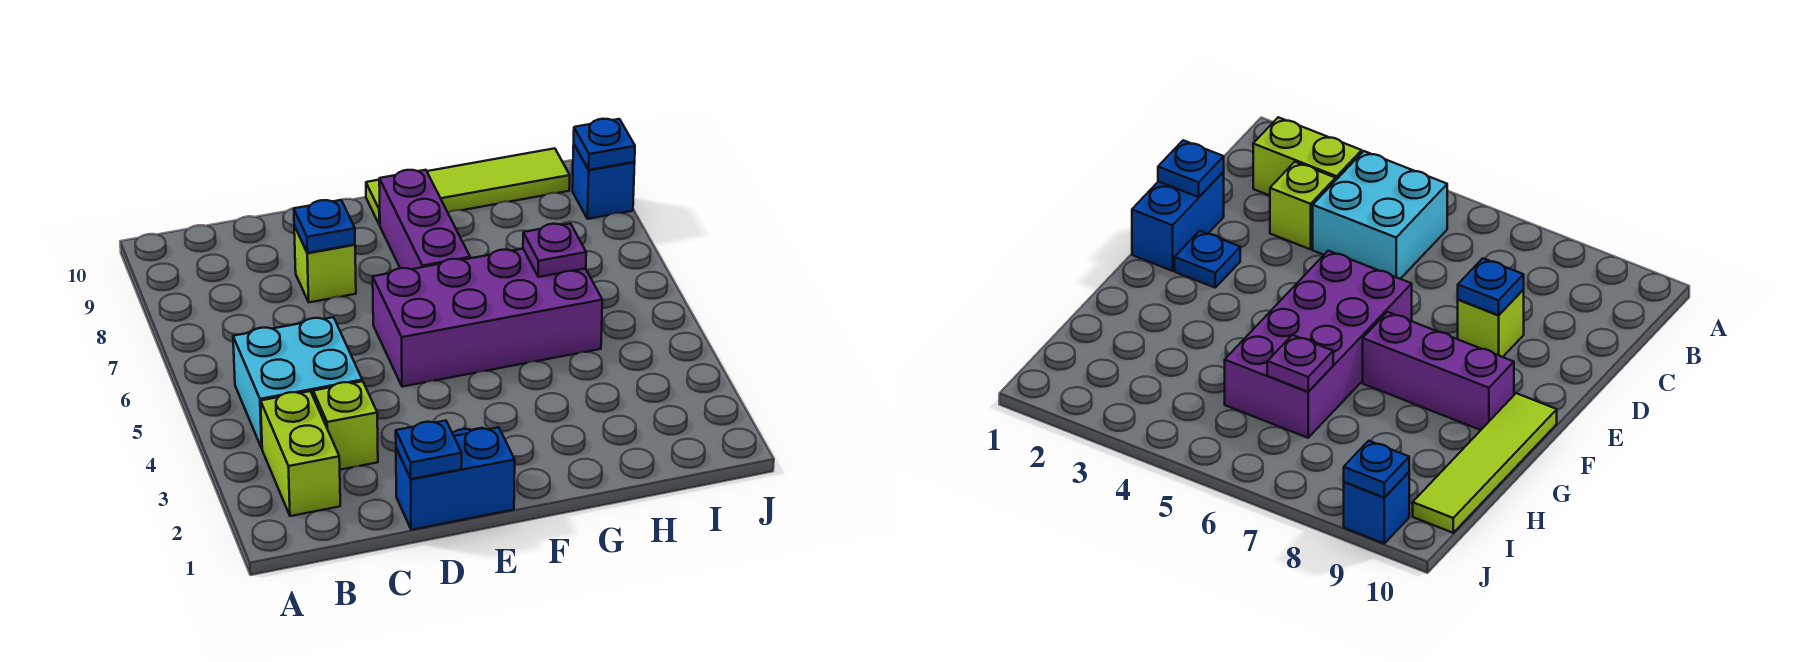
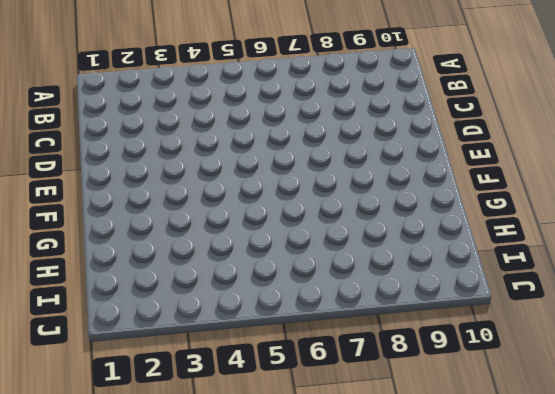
none -> lime 1x2 brick [261,391,340,516]
none -> cyan 2x2 brick [233,317,362,448]
none -> lime 1x1 brick [313,381,378,470]

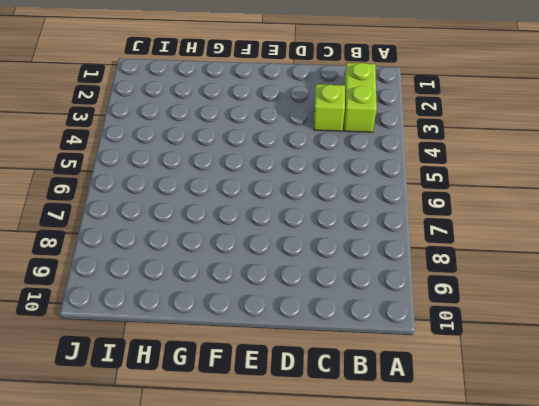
none -> cyan 2x2 brick [233,317,362,448]
none -> blue 1x2 brick [396,427,515,530]
none -> lime 1x1 brick [294,226,356,302]

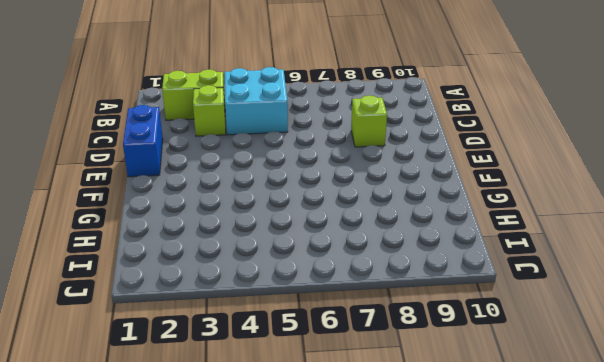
none -> blue 1x1 plate [1175,231,1240,288]
none -> purple 2x4 brick [373,249,602,387]
none -> purple 1x3 brick [379,170,470,269]

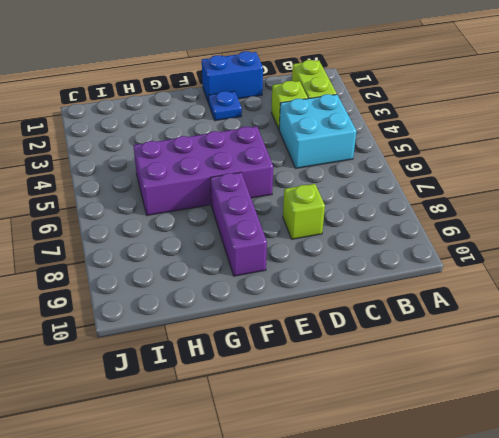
none -> lime 1x4 tile [366,148,570,225]
none -> blue 1x1 brick [572,145,635,219]
none -> blue 1x1 plate [396,421,462,479]

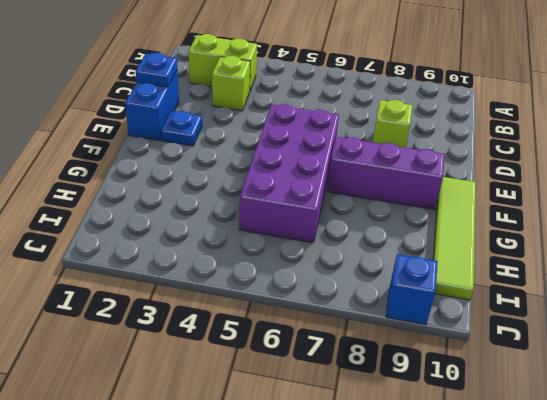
none -> cyan 2x2 brick [233,317,362,448]
none -> blue 1x1 plate [294,200,355,253]
none -> purple 1x1 plate [523,223,586,277]

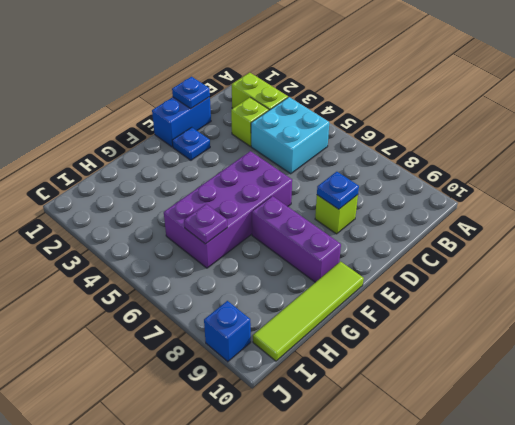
none -> blue 1x1 plate [574,119,635,170]

